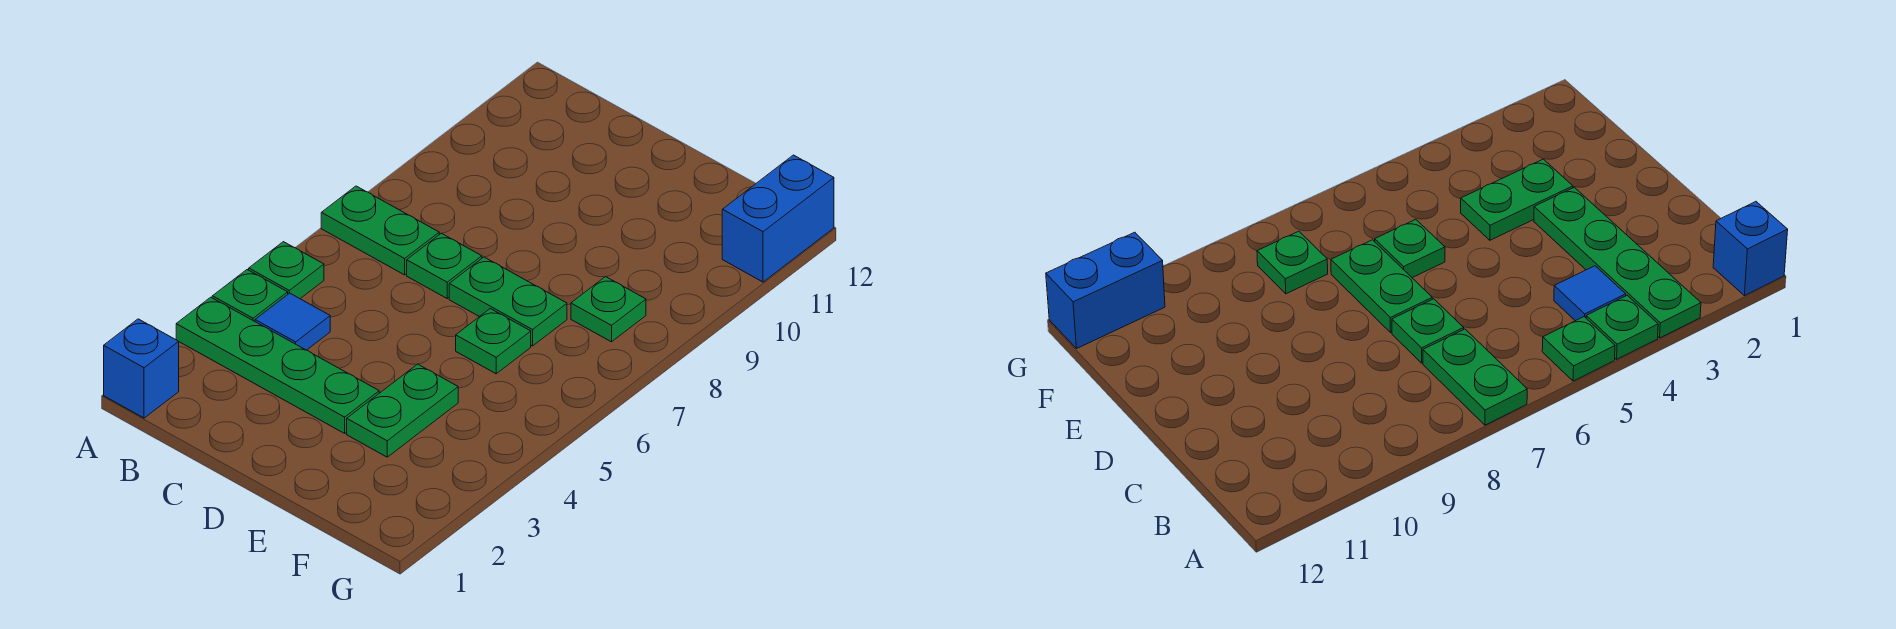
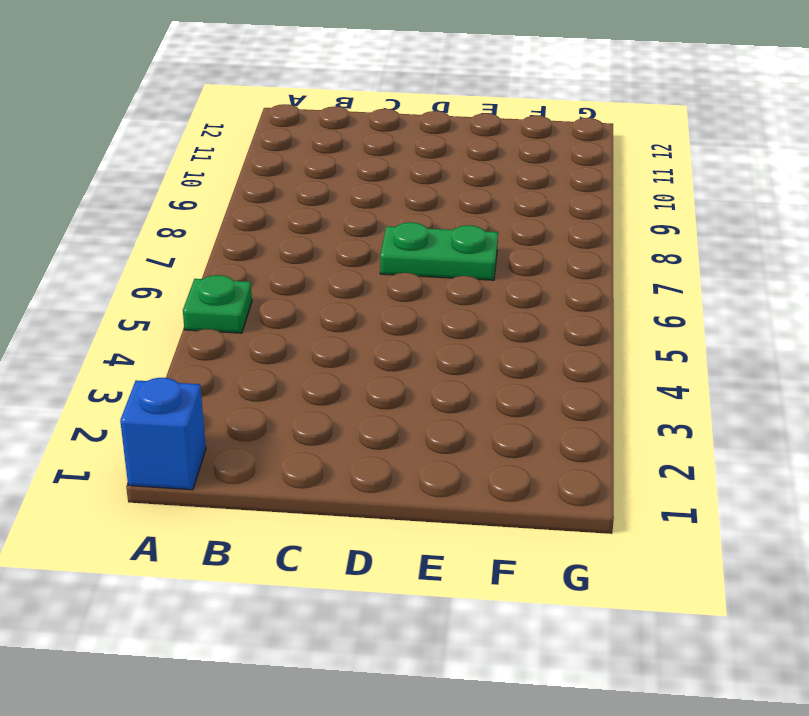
none -> green 1x4 plate [176,297,379,433]
none -> green 1x1 plate [212,270,288,321]
none -> green 1x2 plate [321,186,439,275]

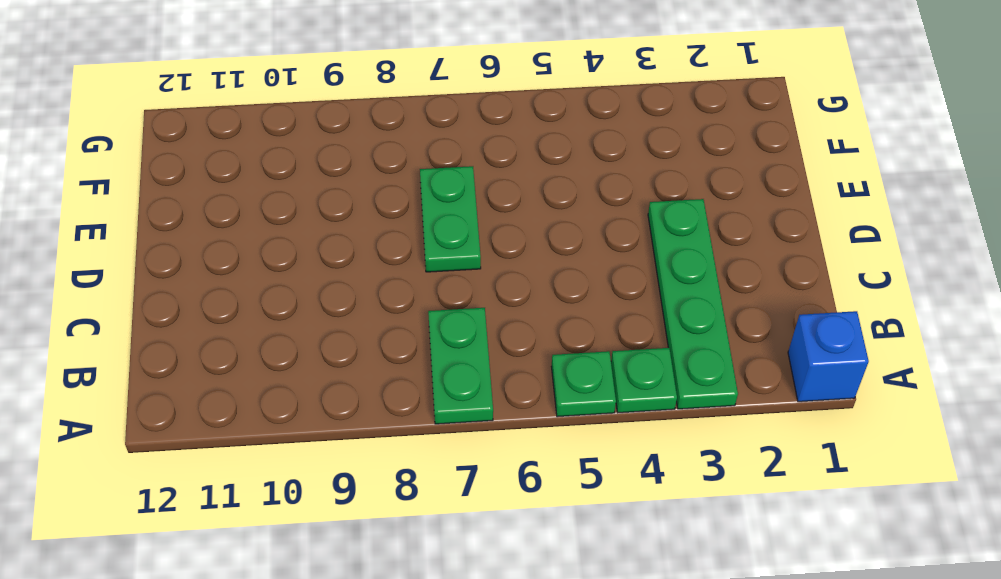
none -> blue 1x1 tile [255,293,330,350]
none -> green 1x1 plate [407,233,482,298]
none -> green 1x2 plate [347,364,458,457]

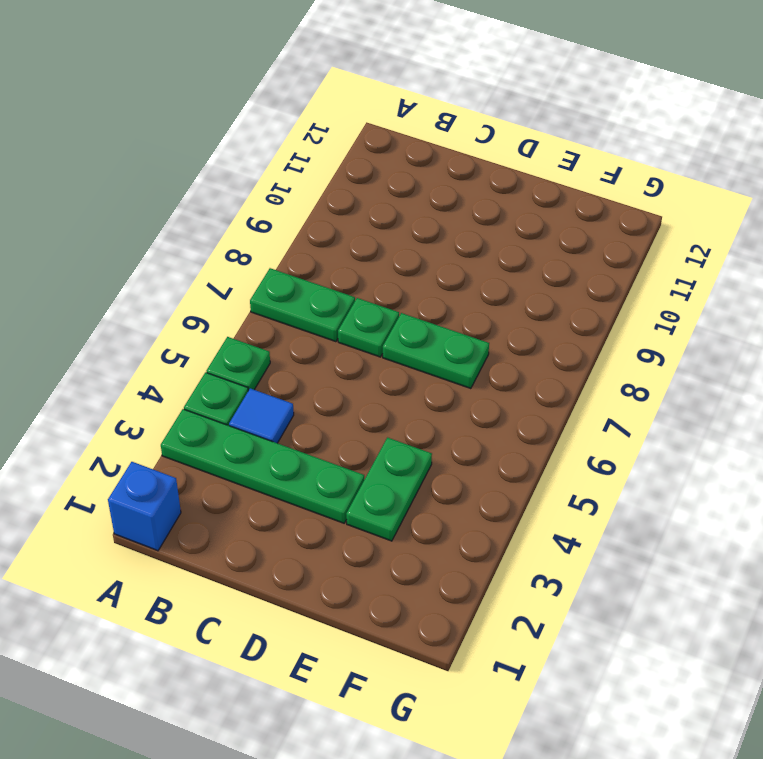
none -> green 1x1 plate [456,309,531,374]
none -> green 1x1 plate [571,277,646,342]
none -> blue 1x2 brick [722,155,834,282]

